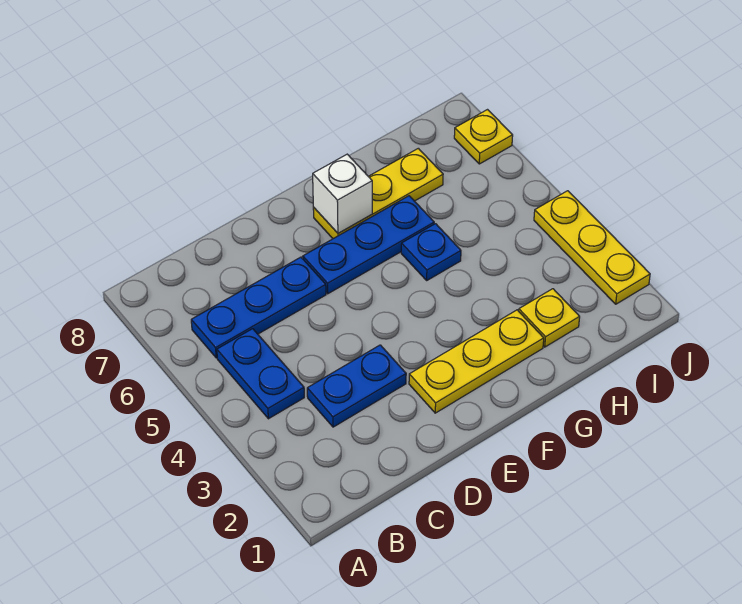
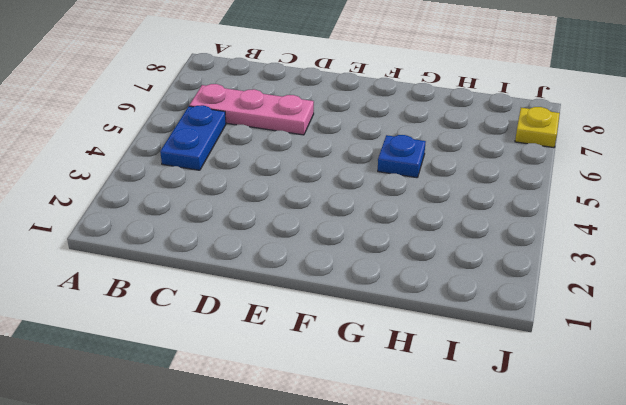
pink 1x3 plate [189,84,314,135] -> blue 1x3 plate [191,257,326,358]
none -> blue 1x2 plate [307,345,406,427]
none -> yellow 1x3 plate [409,310,544,413]

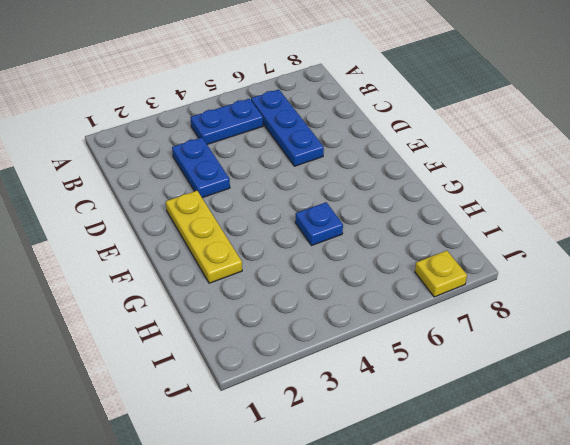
none -> blue 1x3 plate [303,196,434,294]
none -> yellow 1x3 plate [313,148,443,239]

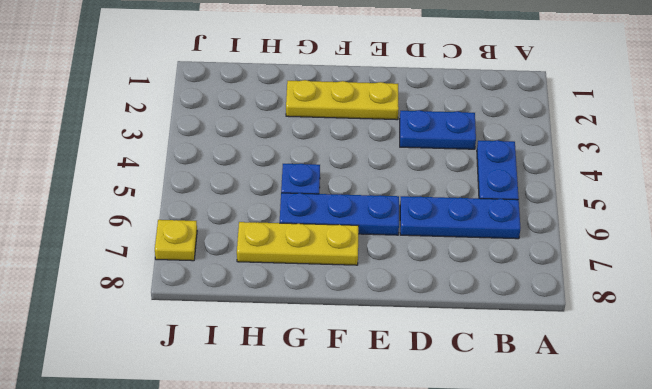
none -> yellow 1x1 plate [519,289,580,347]
none -> yellow 1x3 plate [534,191,650,304]

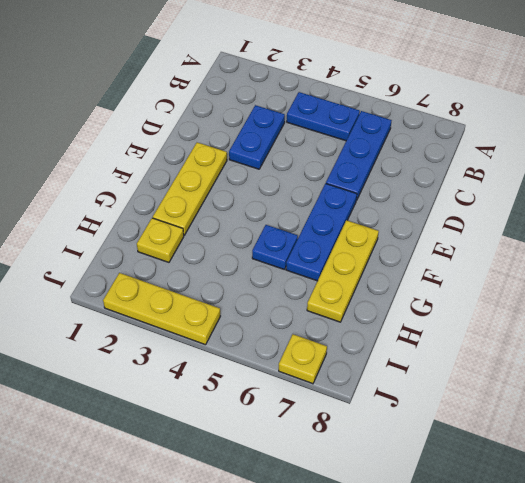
none -> white 1x1 brick [313,154,372,233]

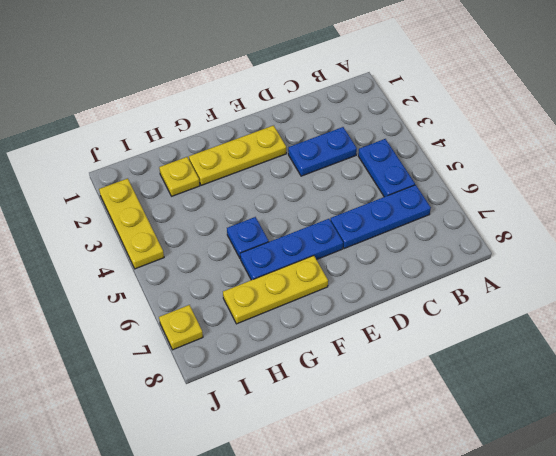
none -> white 1x1 brick [313,154,372,233]

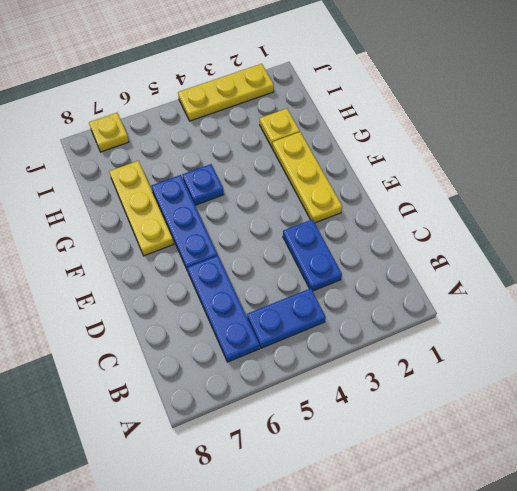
none -> white 1x1 brick [313,154,372,233]

